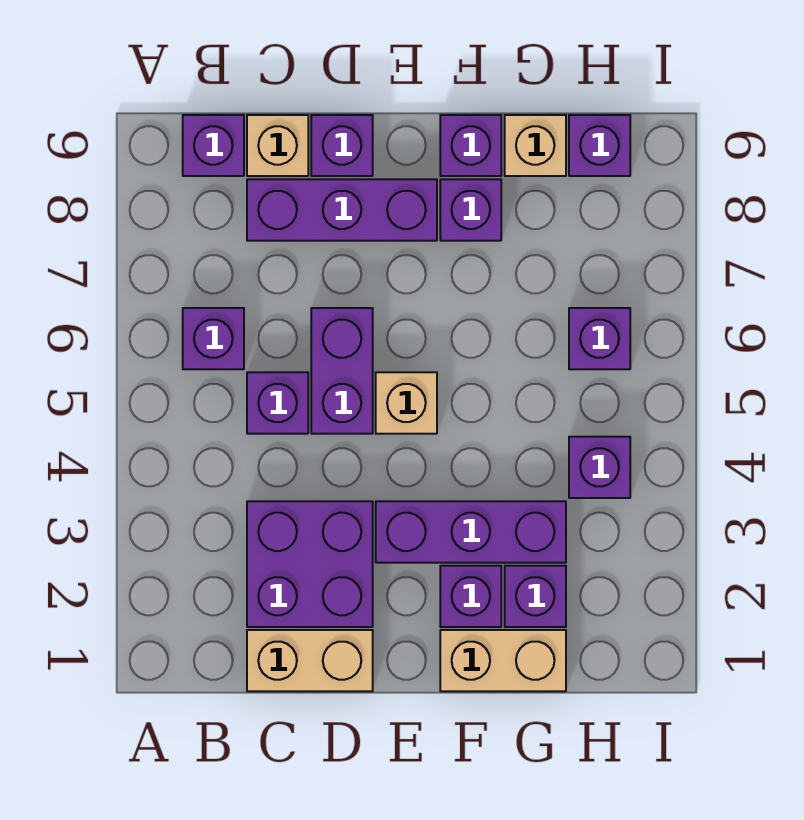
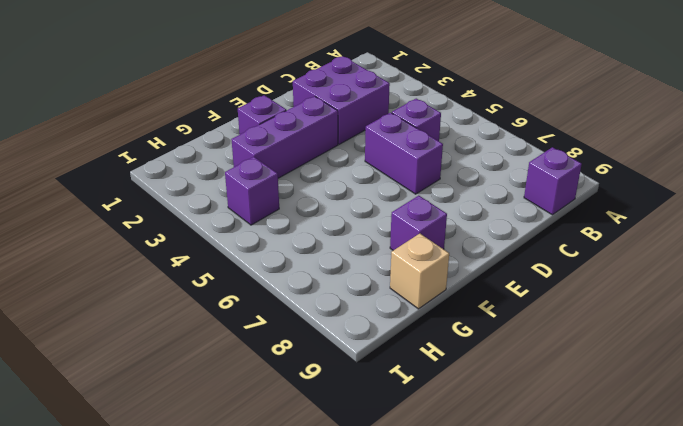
none -> purple 1x1 brick [183,308,244,369]
none -> tan 1x2 brick [247,630,373,691]
none -> purple 1x3 brick [247,179,437,241]

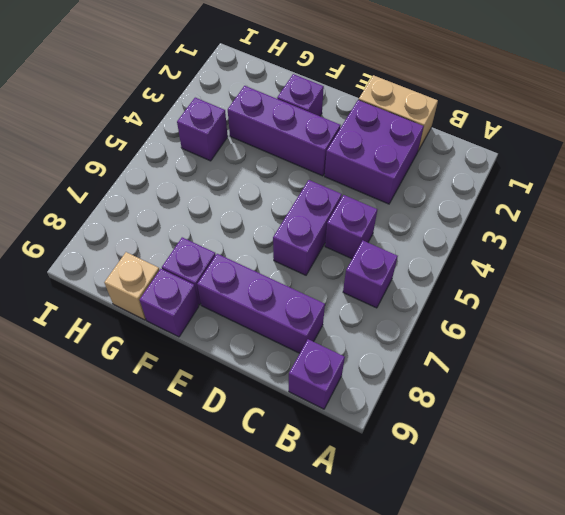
none -> tan 1x1 brick [247,115,308,176]
none -> purple 1x1 brick [311,115,373,176]
none -> tan 1x1 brick [376,372,437,434]

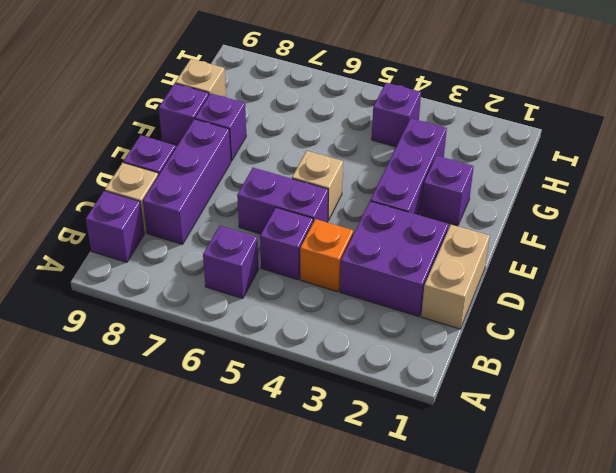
orange 1x1 brick [300,219,353,292] -> none
none -> tan 1x2 brick [440,630,566,691]
none -> purple 1x1 brick [505,566,566,627]
none -> purple 1x1 brick [569,308,630,369]

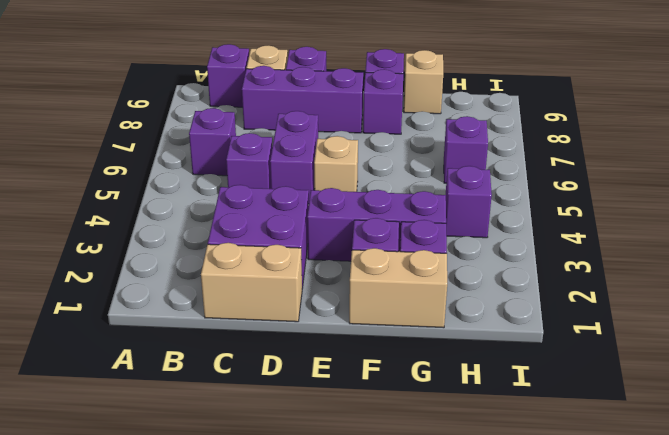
none -> purple 1x1 brick [569,115,630,176]

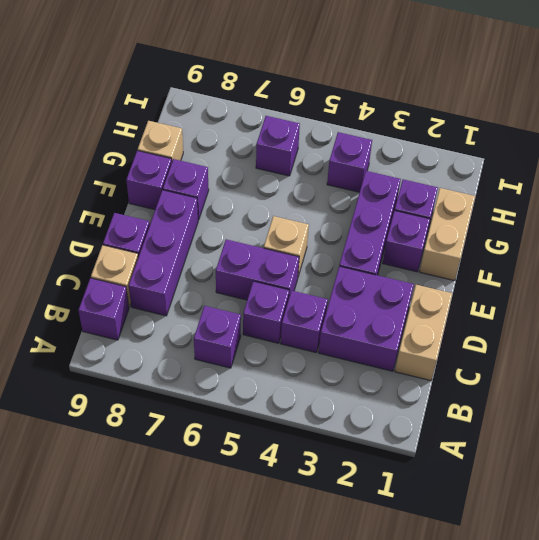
purple 1x1 brick [281,291,328,353] -> purple 1x1 brick moved to [569,115,630,176]

